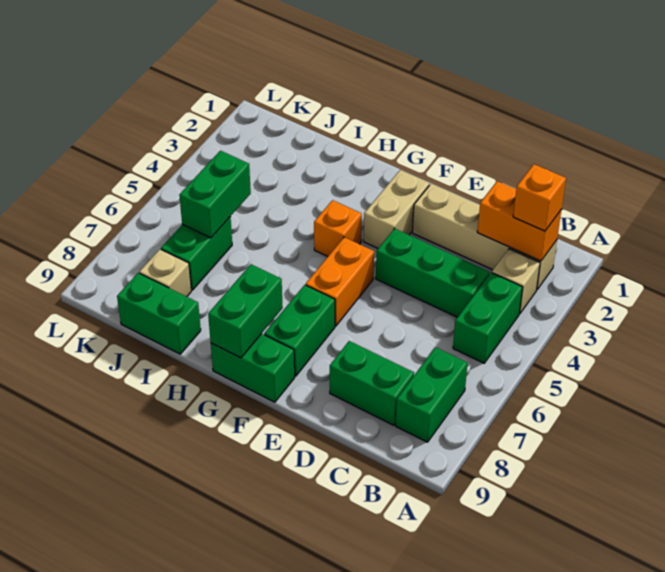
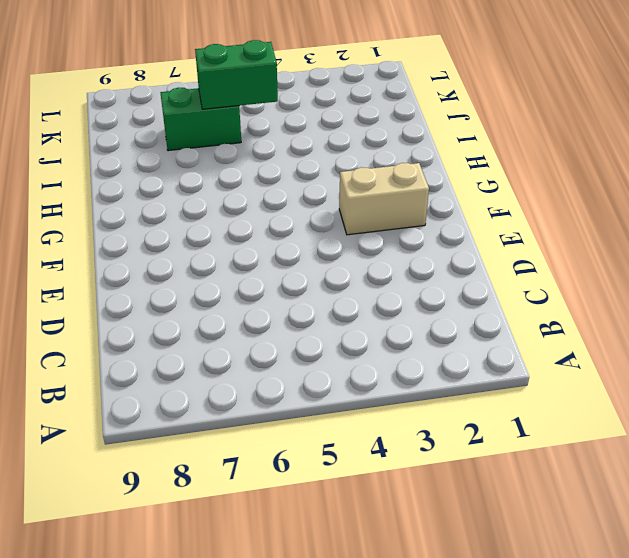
none -> tan 1x4 brick [412,184,557,289]
none -> tan 1x1 brick [492,249,540,314]
none -> green 1x2 brick [453,273,523,363]

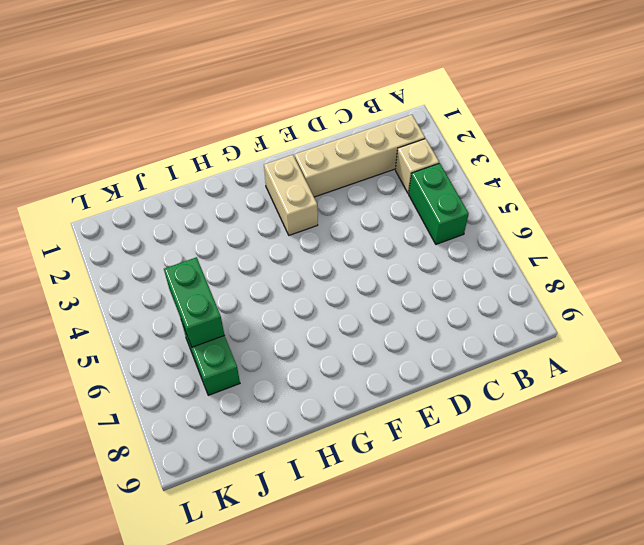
none -> green 1x2 brick [396,347,468,442]
none -> green 1x3 brick [376,229,489,317]
none -> green 1x2 brick [330,341,414,425]

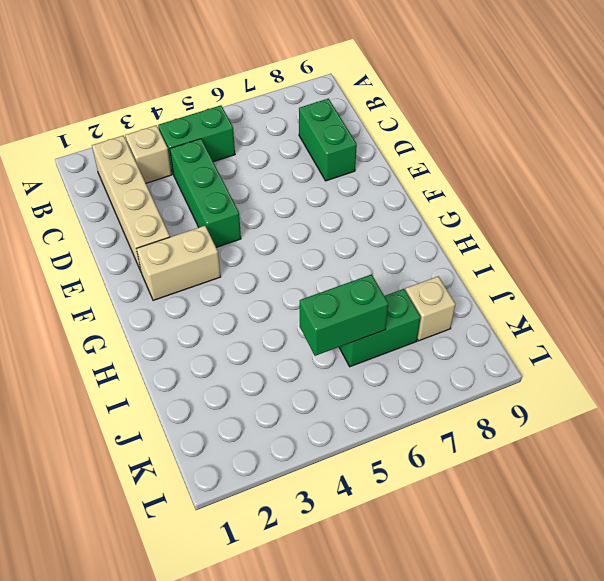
none -> green 1x2 brick [396,347,468,442]
none -> orange 1x2 brick [306,237,374,326]
none -> green 1x2 brick [264,285,335,376]

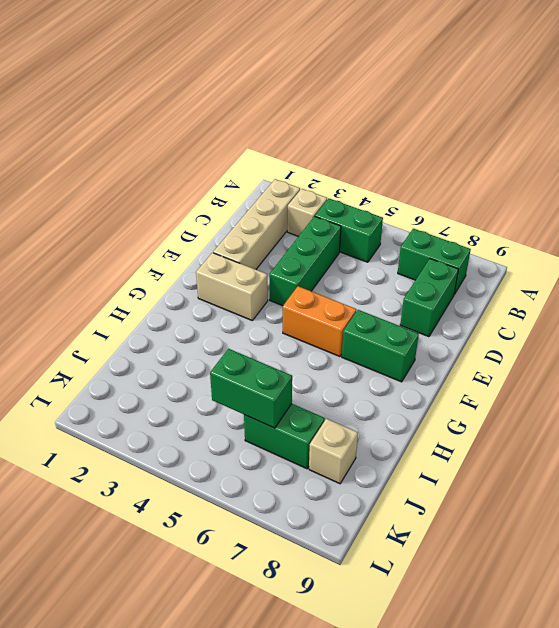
none -> green 1x2 brick [211,334,295,402]
none -> orange 1x1 brick [314,200,362,257]
none -> green 1x2 brick [117,273,201,354]

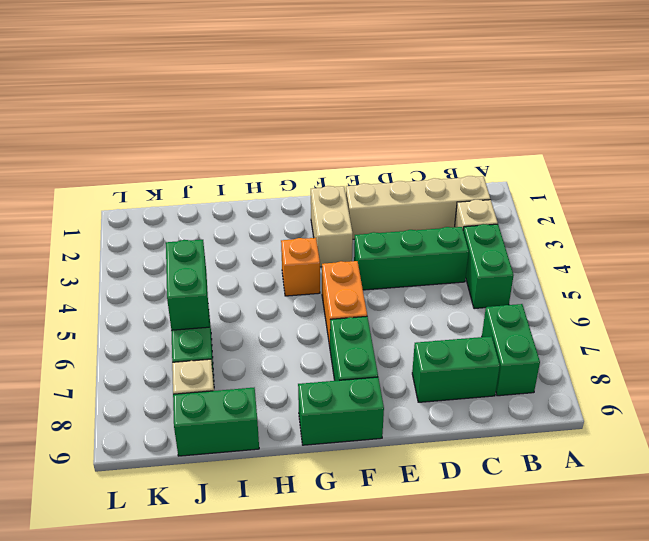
none -> orange 1x2 brick [477,181,562,261]
none -> green 1x2 brick [208,264,283,358]
none -> orange 1x1 brick [513,164,566,231]

